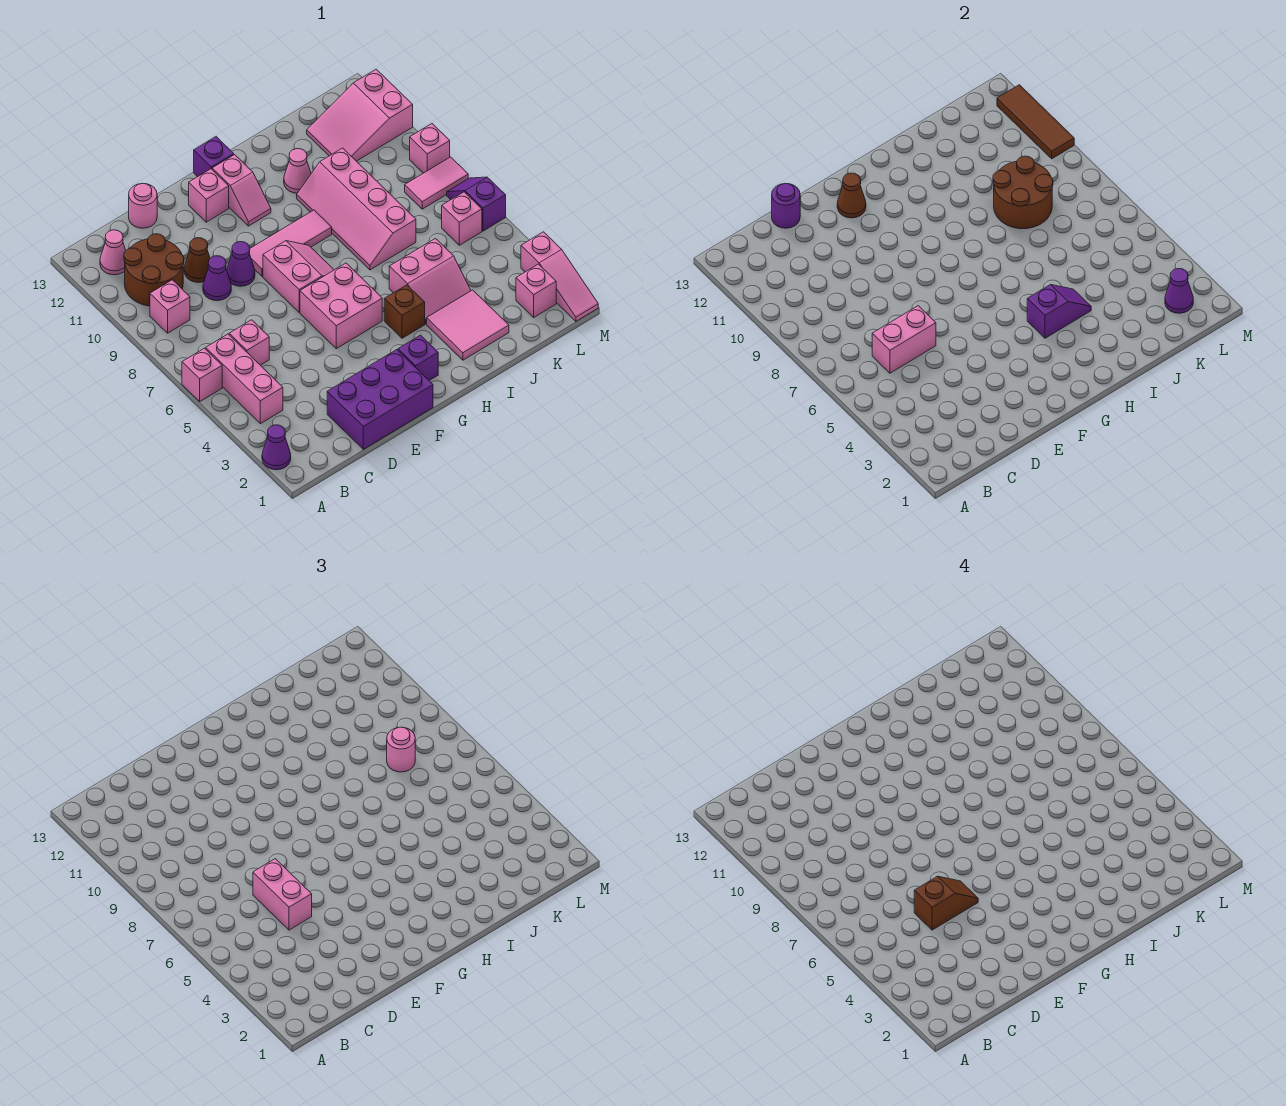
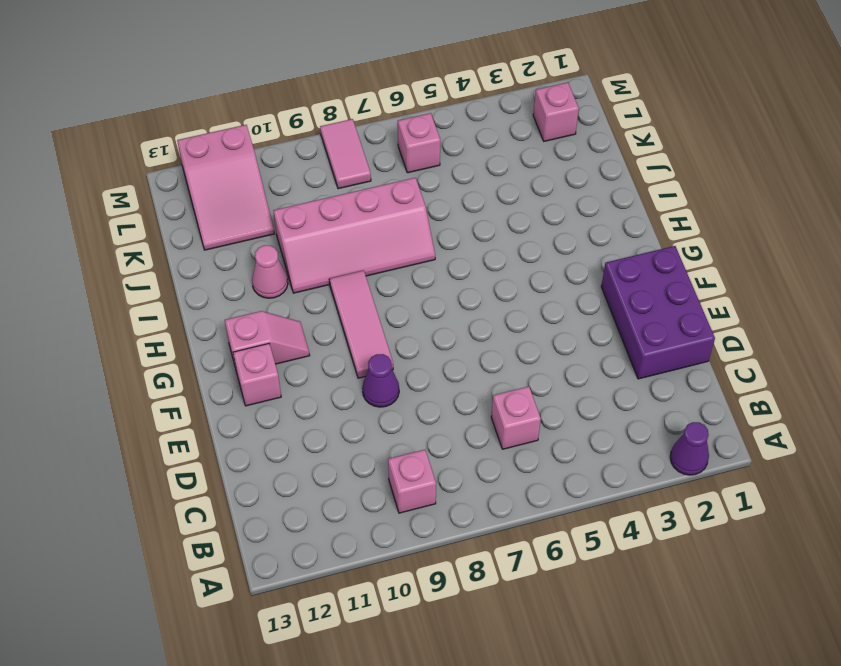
none -> pink 1x1 brick [182,348,222,401]
none -> pink 1x3 brick [206,334,283,424]
none -> brown 2x2 round brick [124,234,184,306]
none -> pink 1x1 cone [100,230,126,275]

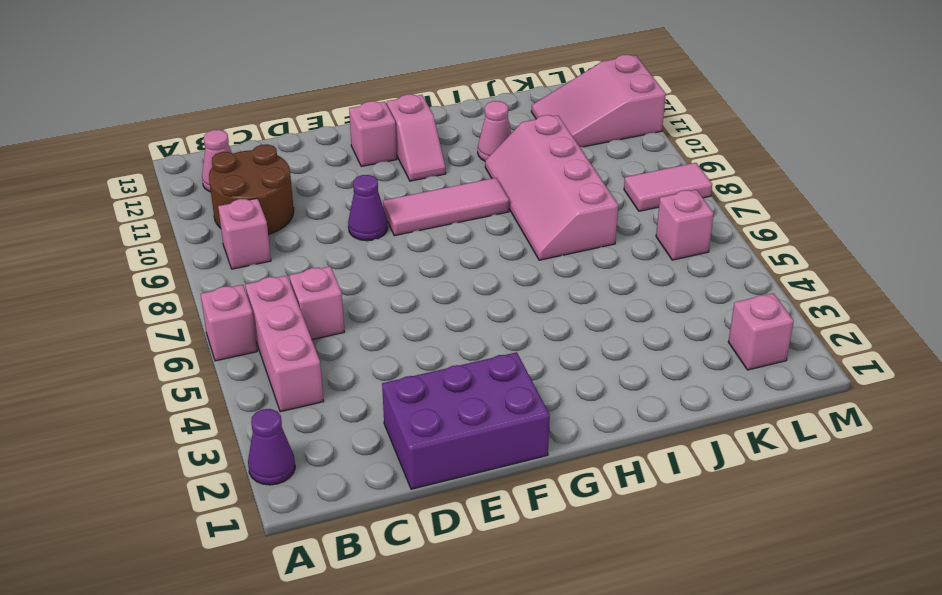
none -> purple 1x1 cone [203,256,231,301]
none -> brown 1x1 cone [184,238,210,282]
none -> pink 1x1 round brick [129,184,157,228]
none -> pink 2x2 brick [300,263,382,349]

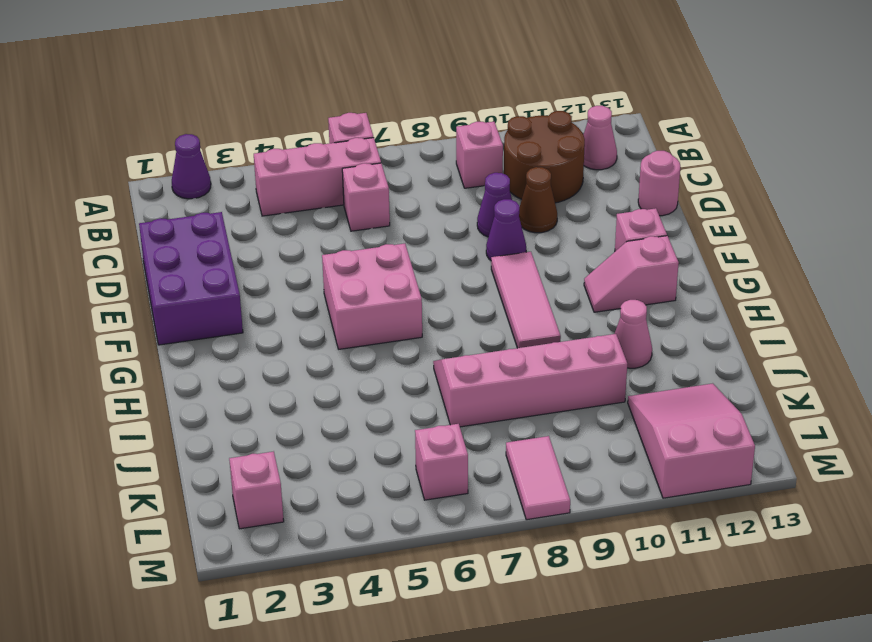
none -> pink 2x2 slope [263,241,334,312]
none -> purple 1x1 brick [398,335,438,381]
none -> purple 1x1 brick [194,137,234,177]
none -> brown 1x1 brick [384,285,425,338]

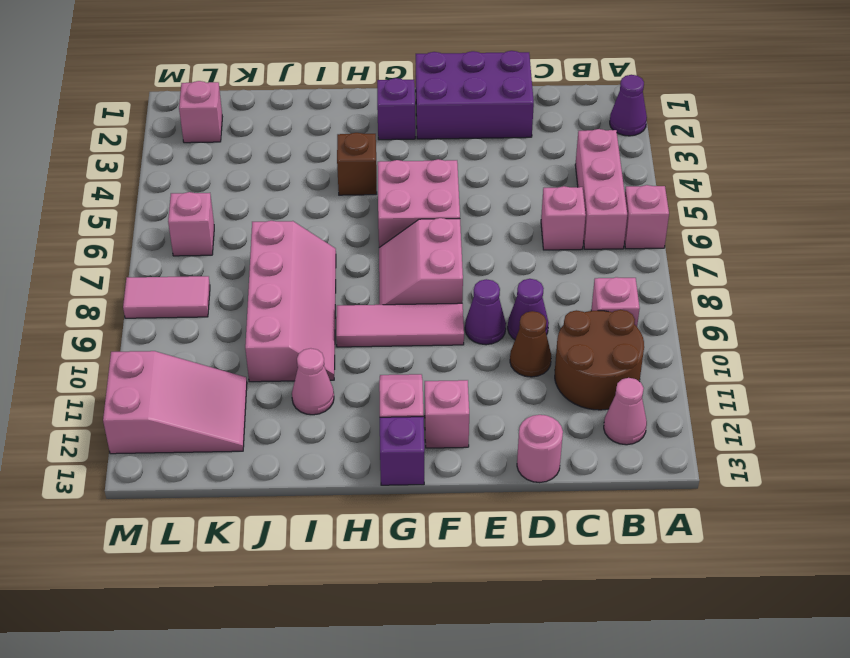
none -> pink 2x2 tile [427,290,509,360]
none -> pink 2x2 slope [389,239,471,324]
none -> pink 1x3 slope [521,232,598,321]
none -> purple 1x2 slope [447,177,506,231]

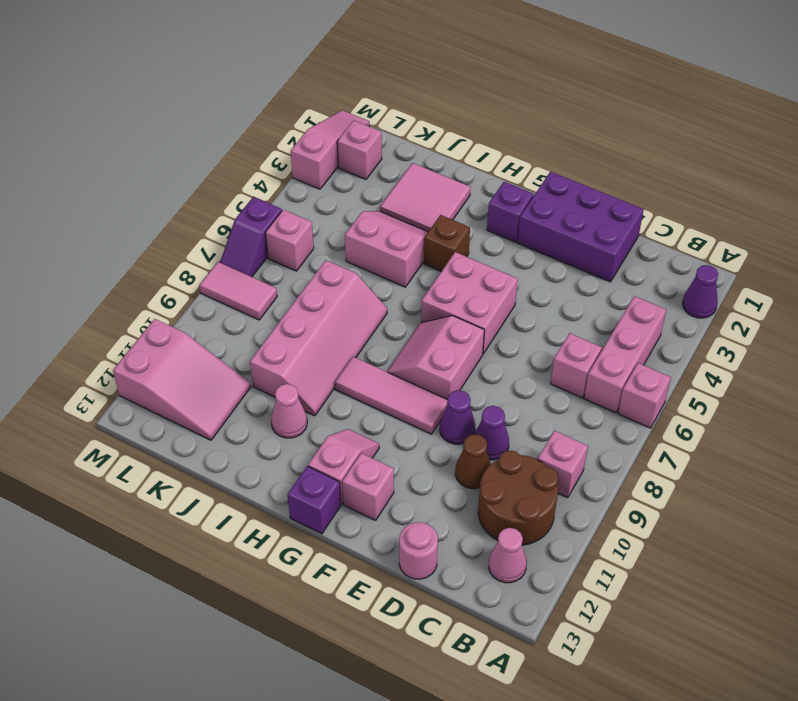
none -> pink 1x1 brick [410,124,450,173]
none -> pink 1x2 brick [872,306,936,373]
none -> purple 1x1 round brick [772,184,800,228]
none -> brown 1x1 cone [837,173,866,218]

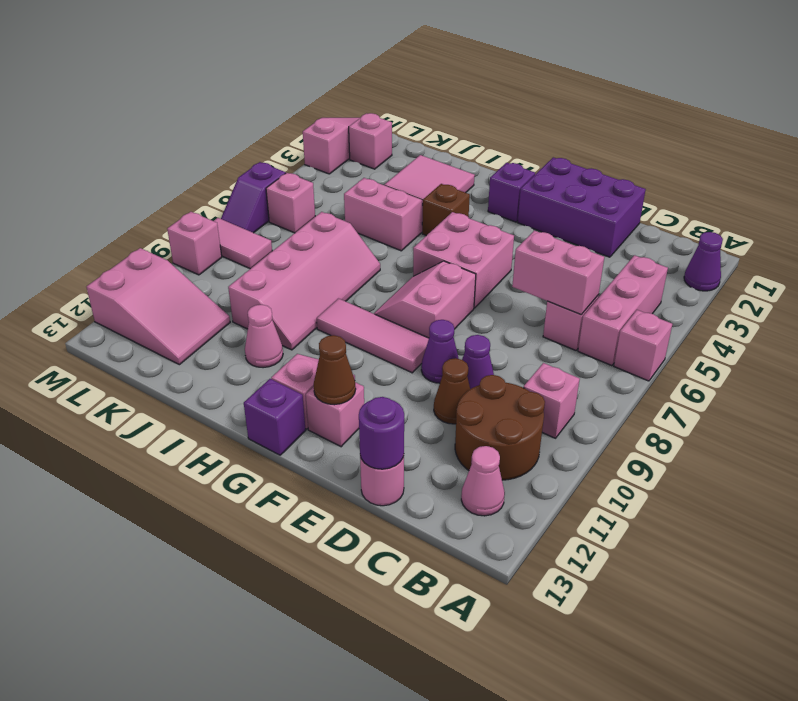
none -> purple 1x2 slope [1027,285,1091,338]
none -> brown 2x2 round brick [993,156,1053,229]
none -> purple 1x1 cone [1165,269,1193,313]
none -> brown 1x3 tile [997,85,1074,159]

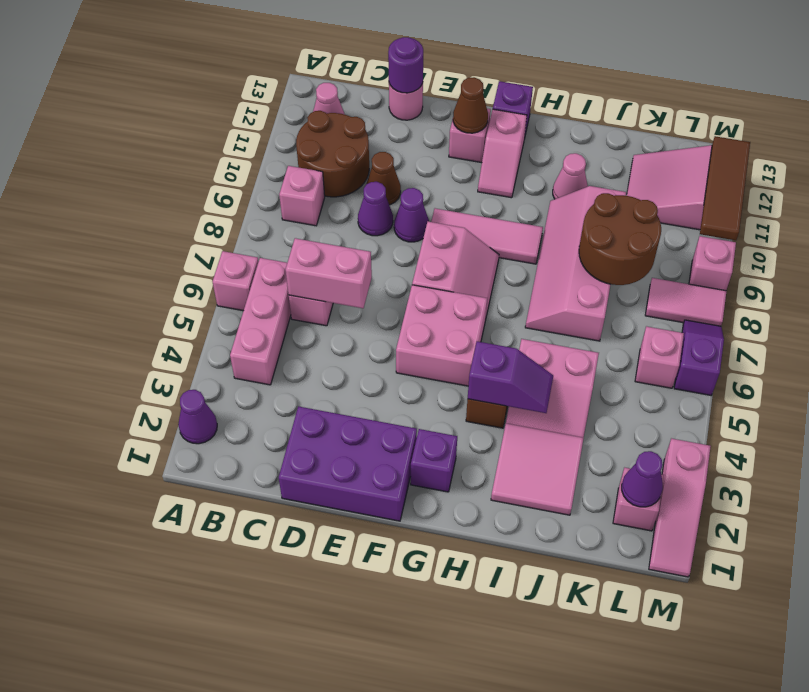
none -> pink 1x2 brick [253,859,312,930]
none -> pink 1x1 round brick [387,727,415,772]
none -> brown 1x2 slope [914,876,978,930]

